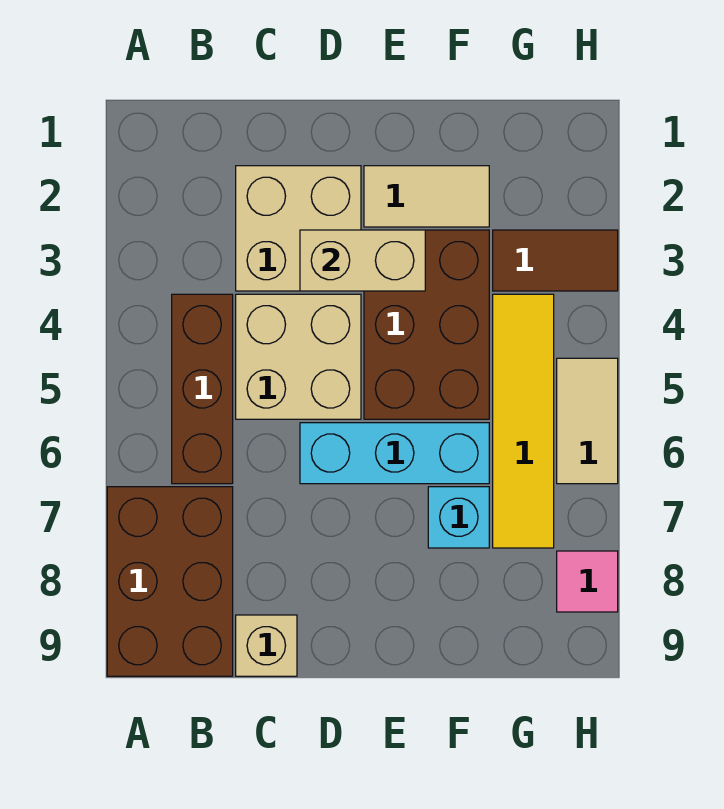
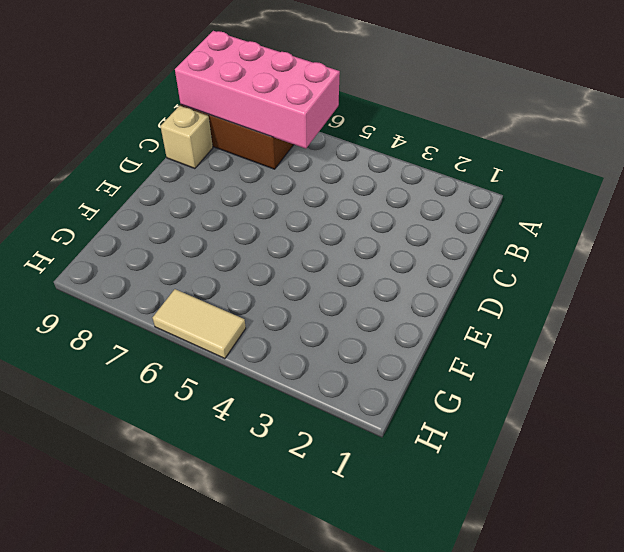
pink 2x4 brick [175,31,340,149] -> none
none -> brown 1x3 brick [172,294,233,484]
none -> tan 2x2 brick [236,166,361,291]
none -> tan 2x2 brick [236,294,361,419]

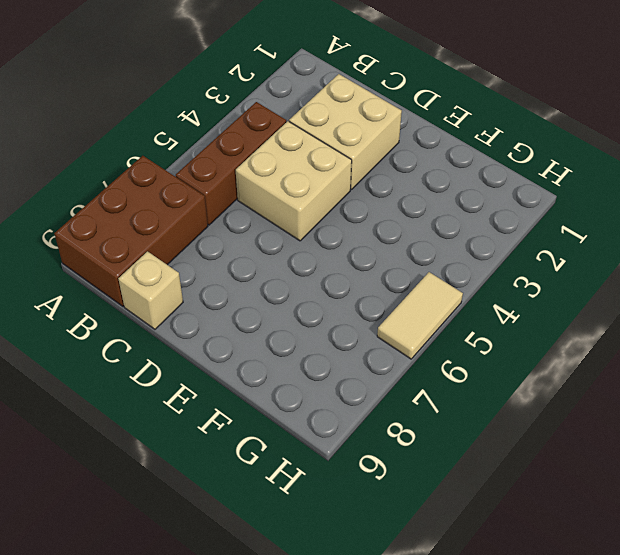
none -> cyan 1x3 brick [300,423,489,484]
none -> tan 1x2 tile [364,166,489,227]
none -> brown 2x3 brick [364,230,489,419]

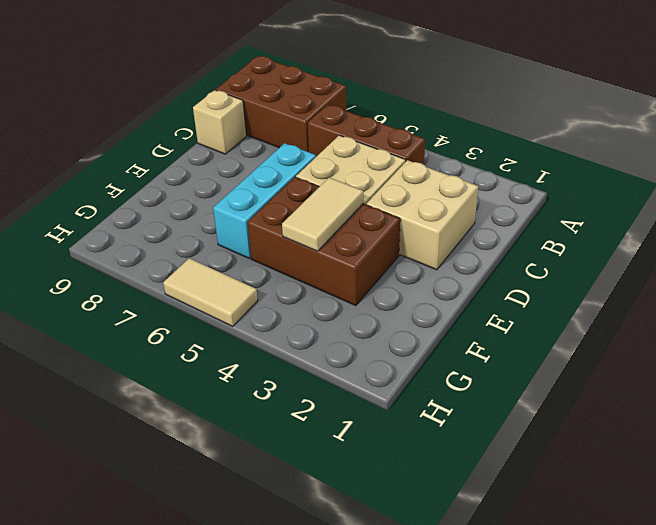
tan 1x2 tile [282,178,363,251] -> tan 1x2 tile moved to [364,166,489,227]
none -> cyan 1x1 brick [428,487,489,548]
none -> brown 1x2 tile [493,230,618,291]
none -> yellow 1x4 tile [493,294,554,548]

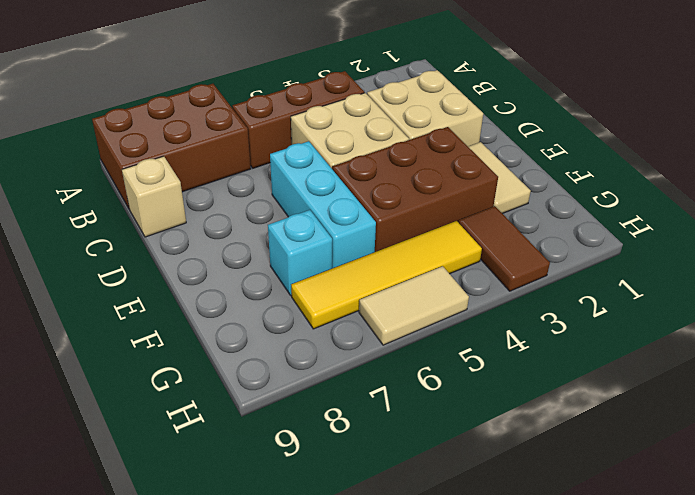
none -> pink 1x1 tile [557,551,618,612]
none -> tan 1x2 brick [300,230,425,291]

